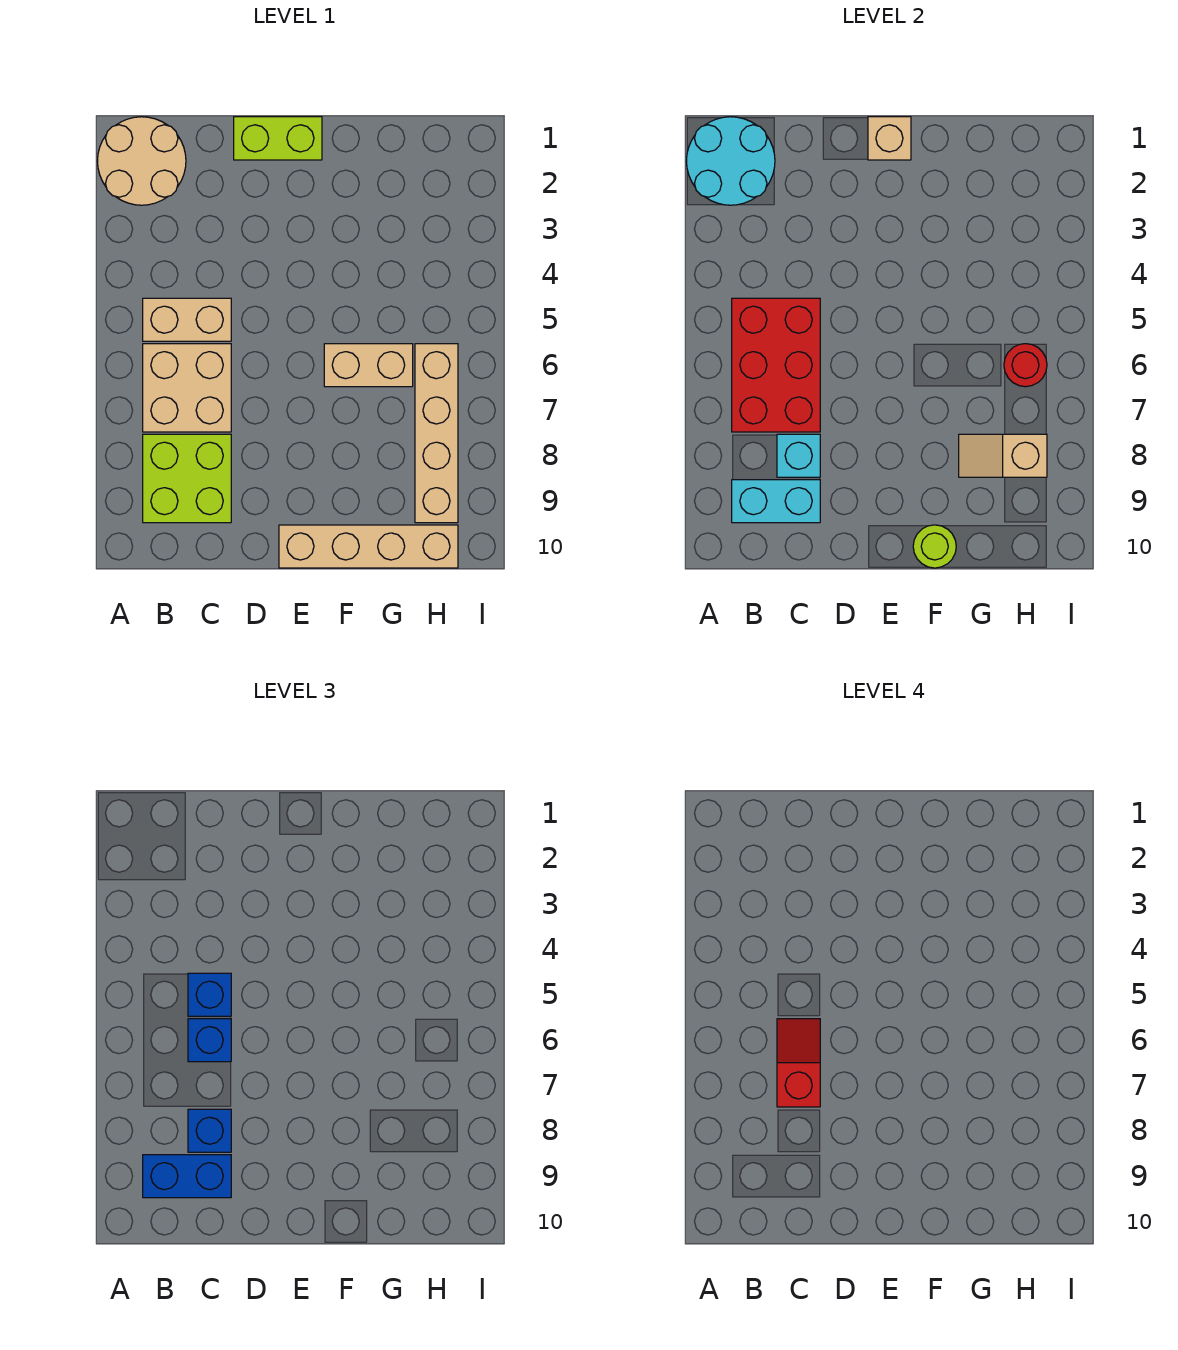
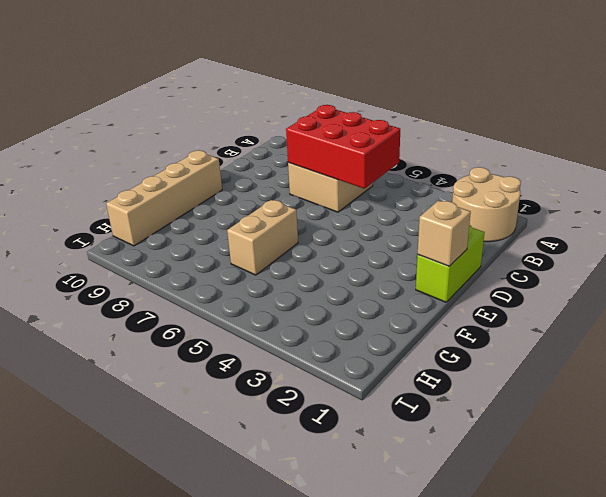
none -> tan 1x2 brick [143,298,231,341]
none -> lime 2x2 brick [143,434,231,523]
none -> tan 1x4 brick [415,344,458,523]

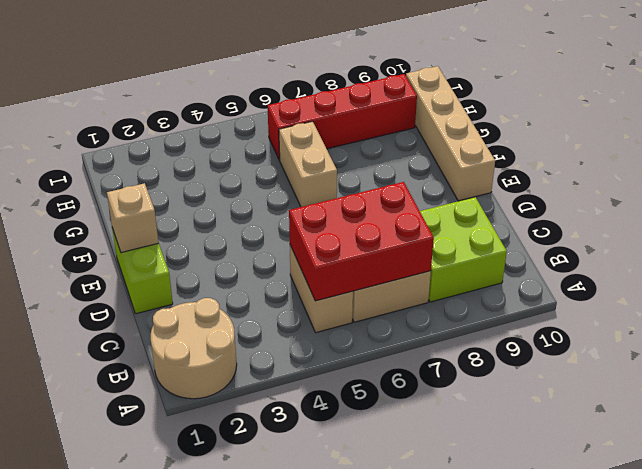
red 1x4 brick [267,74,417,160] -> tan 1x4 brick [415,344,458,523]
none -> cyan 2x2 round brick [687,117,775,205]
none -> cyan 1x2 brick [732,480,820,523]
none -> cyan 1x1 brick [777,434,820,477]

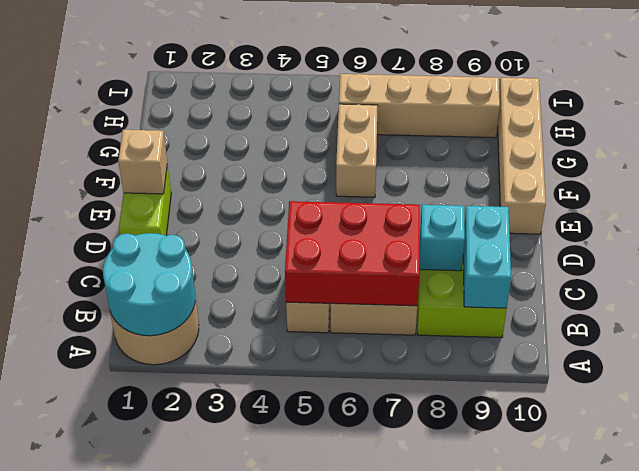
none -> lime 1x1 round brick [913,525,956,568]
none -> tan 1x2 slope [959,434,1047,477]
none -> red 1x1 round brick [1004,344,1047,387]

